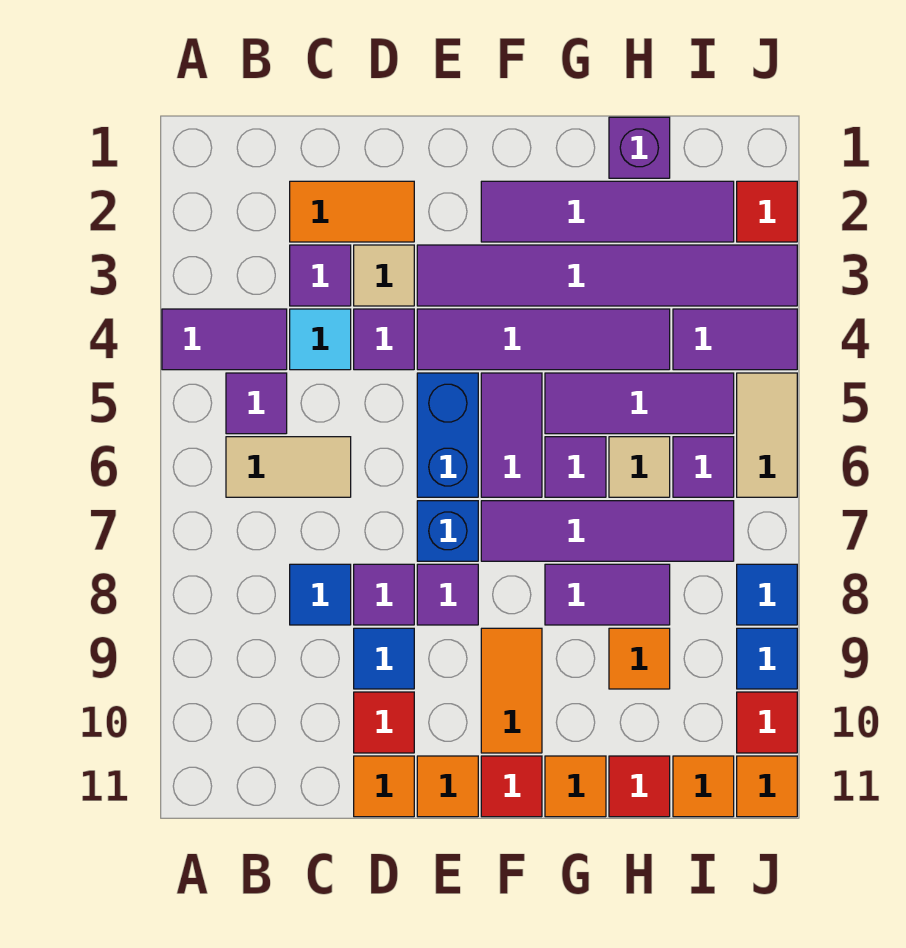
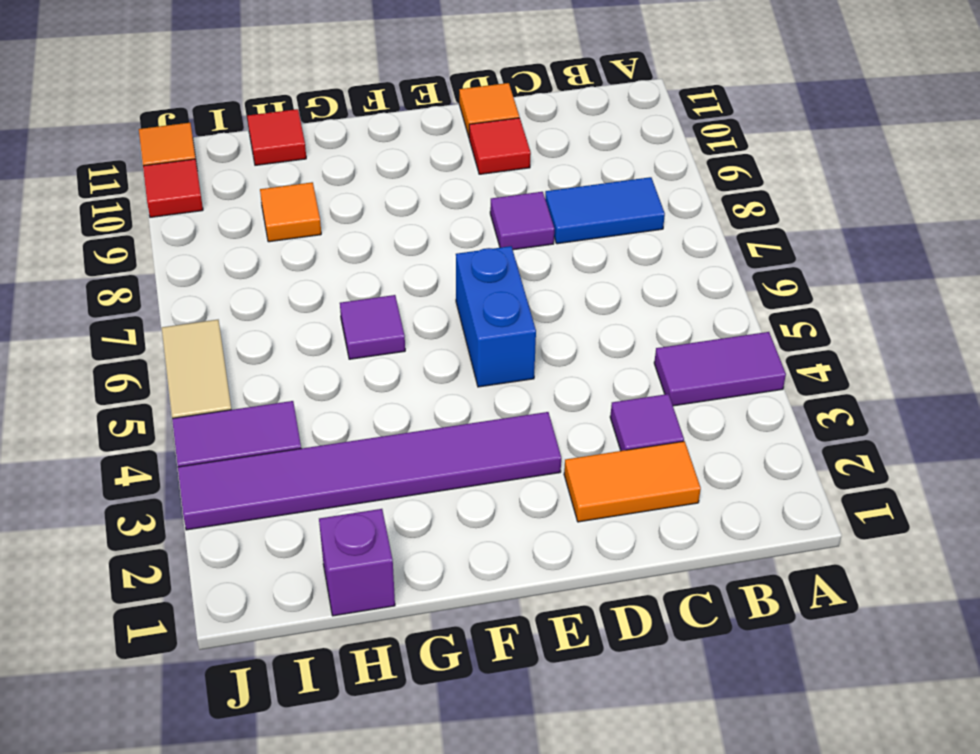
blue 1x2 tile [545,177,665,244] -> blue 1x1 tile [290,564,351,625]
none -> purple 1x1 tile [226,373,287,434]
none -> tan 1x2 tile [226,437,351,497]
none -> cyan 1x1 tile [290,309,351,370]
none -> tan 1x1 tile [354,245,414,306]

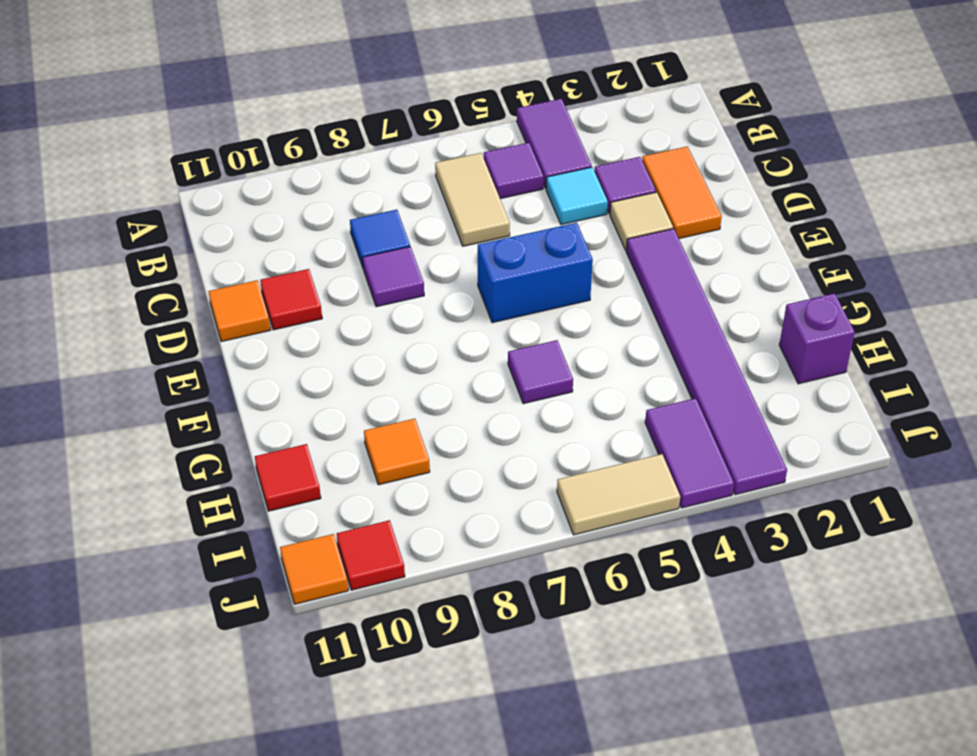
none -> purple 1x1 tile [354,309,414,370]
none -> blue 1x1 tile [354,628,414,689]
none -> purple 1x4 tile [417,309,670,370]
none -> blue 1x1 brick [417,501,478,561]

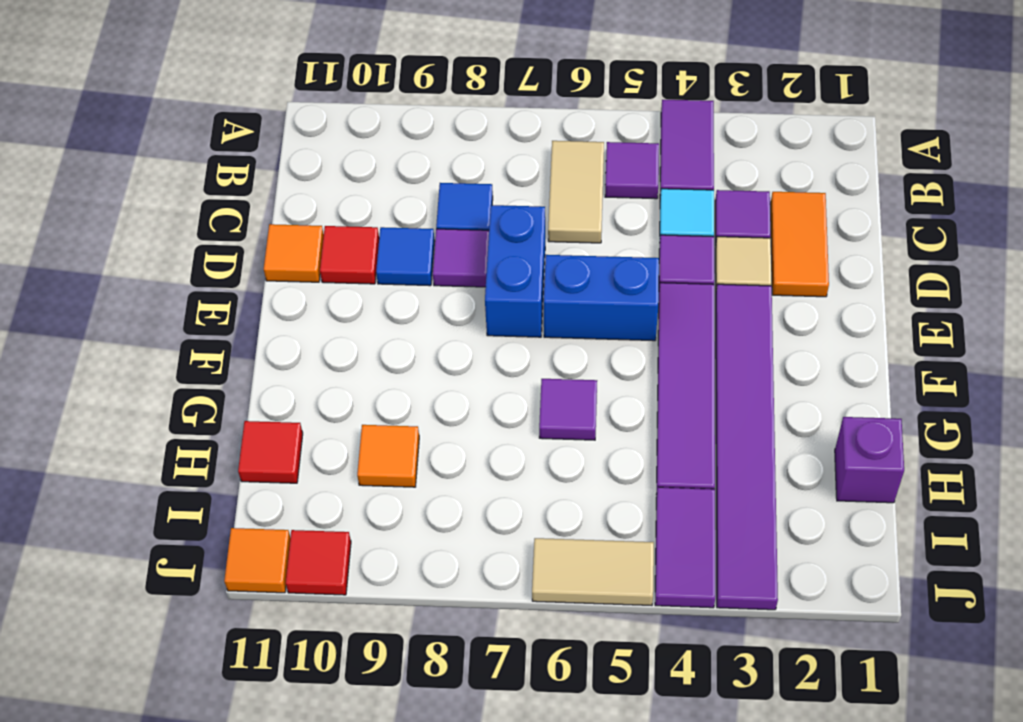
blue 1x2 brick [485,205,545,337] -> blue 1x1 brick [417,501,478,561]
none -> purple 1x1 tile [417,564,478,625]
none -> orange 1x1 tile [417,756,478,817]
none -> purple 1x4 tile [481,181,734,242]
none -> purple 1x2 tile [481,373,542,497]

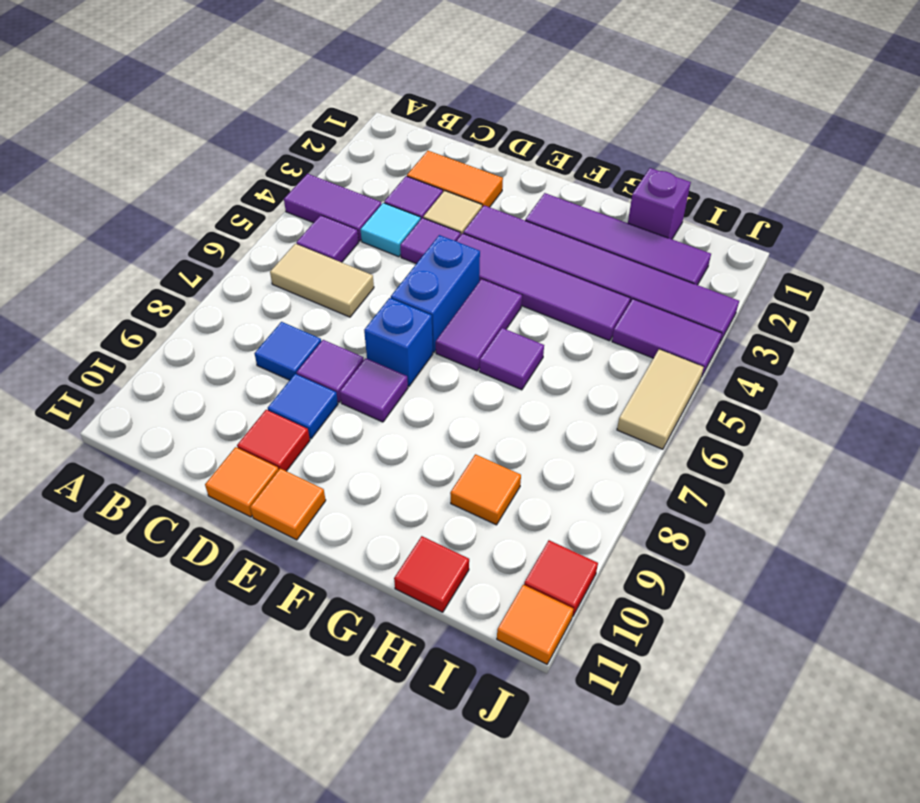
none -> purple 1x4 tile [481,501,734,561]
none -> orange 1x2 tile [481,628,542,753]
none -> red 1x1 tile [481,756,542,817]
none -> purple 1x3 tile [545,373,734,434]

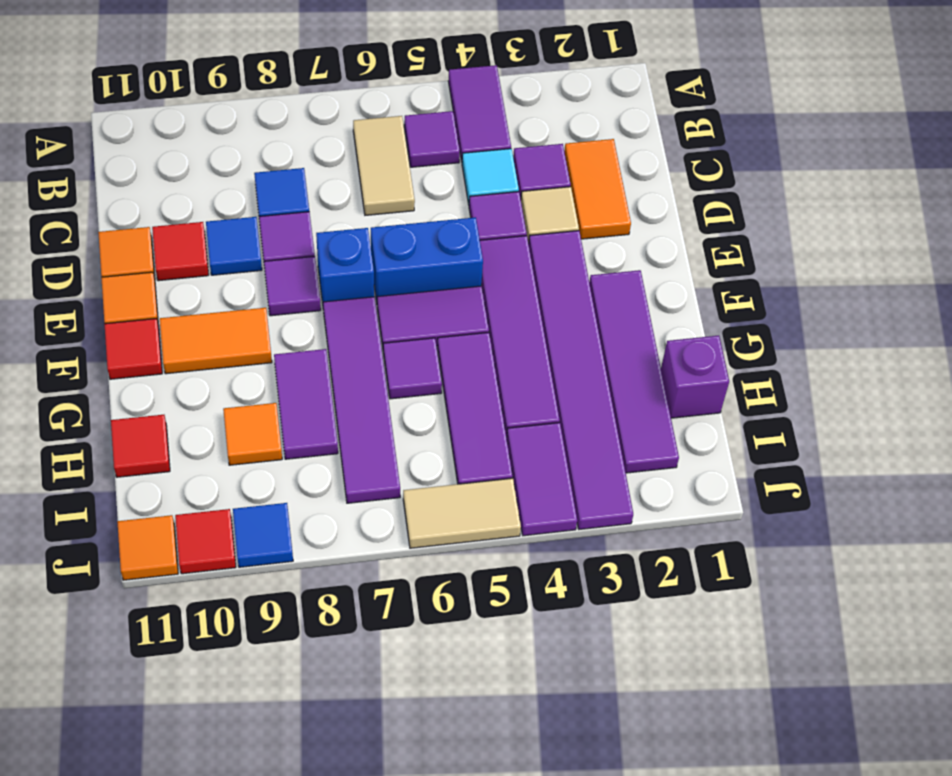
none -> orange 1x1 tile [545,756,606,817]
none -> tan 1x1 tile [609,437,670,497]
none -> purple 1x1 tile [673,437,734,497]
none -> orange 1x1 tile [673,756,734,817]

